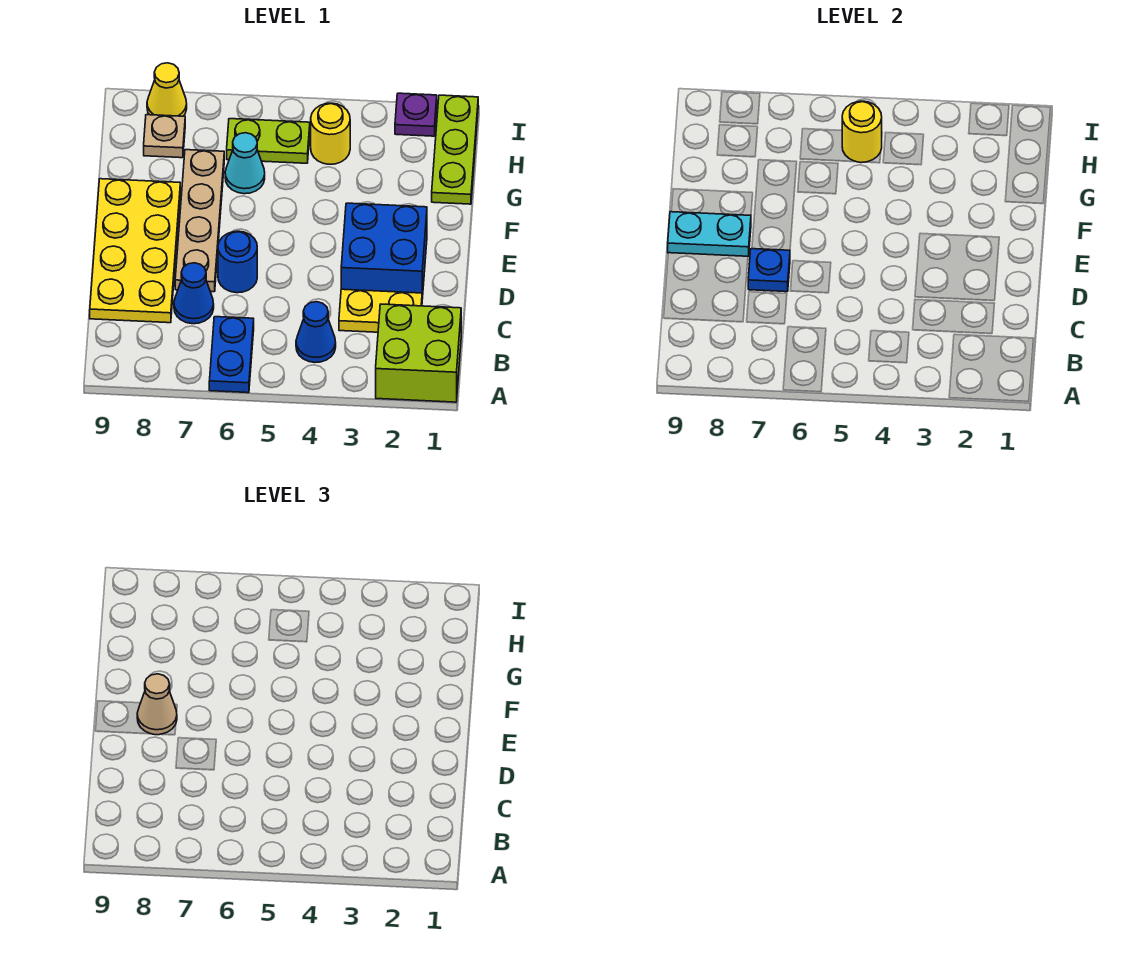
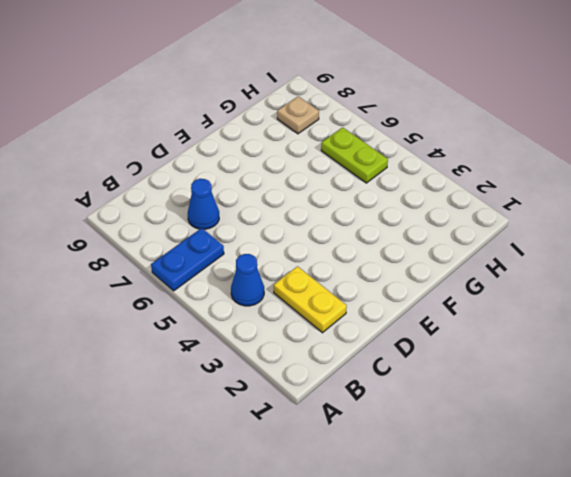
none -> lime 2x2 brick [376,304,461,402]
none -> yellow 2x4 plate [90,179,180,323]
none -> blue 2x2 brick [341,203,427,299]

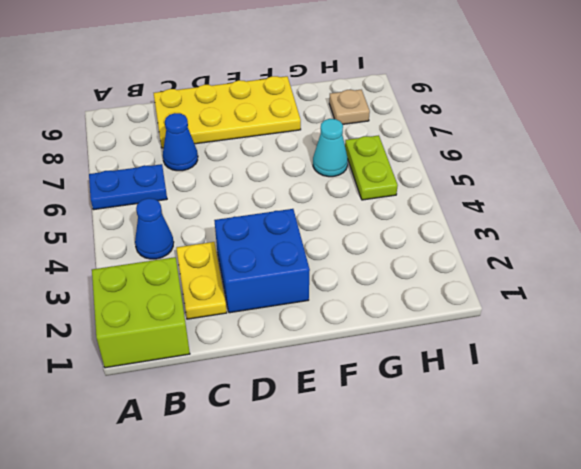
none -> blue 1x1 round brick [218,231,257,293]
none -> tan 1x4 plate [175,150,224,292]
none -> lime 1x3 plate [432,95,478,204]

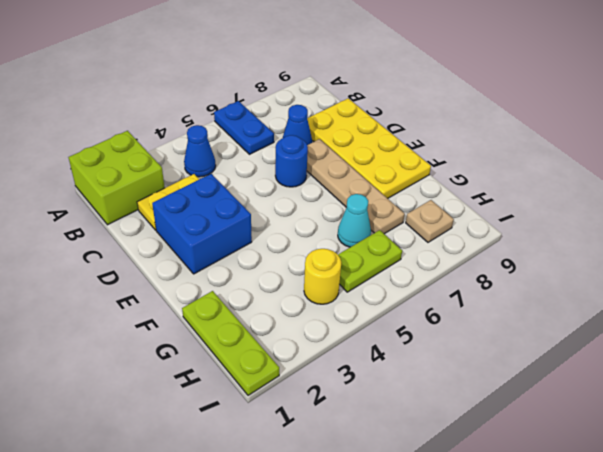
none -> purple 1x1 plate [395,93,437,136]
none -> yellow 1x1 cone [147,63,187,116]
none -> blue 1x1 plate [748,249,790,292]

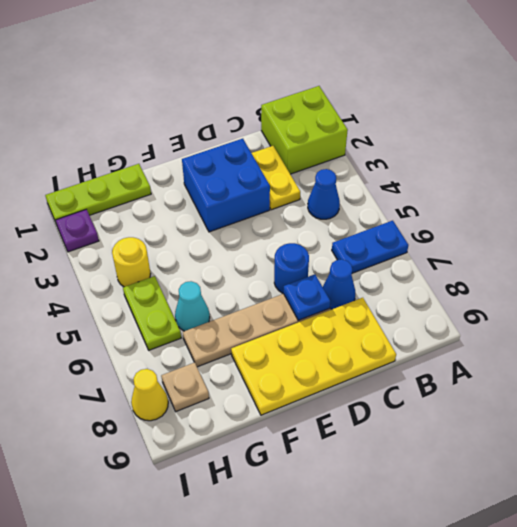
none -> cyan 1x2 plate [668,212,751,256]
none -> yellow 1x1 round brick [842,101,882,163]
none -> tan 1x1 cone [137,674,177,735]

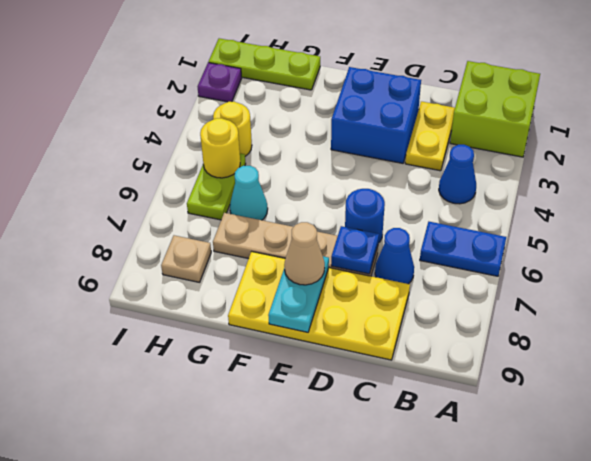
none -> yellow 1x1 cone [147,63,187,116]

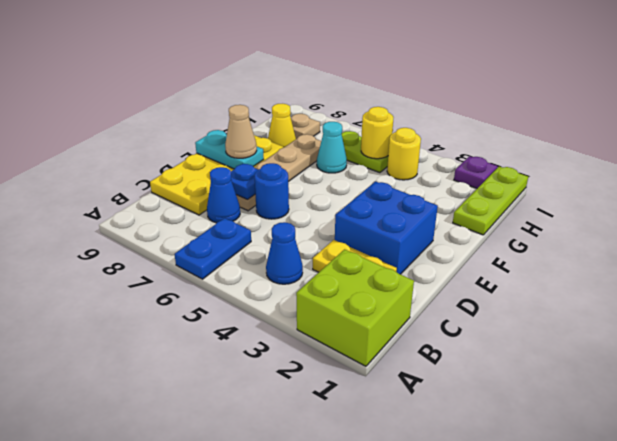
yellow 1x1 cone [268,104,296,148] -> yellow 1x1 cone moved to [147,63,187,116]

